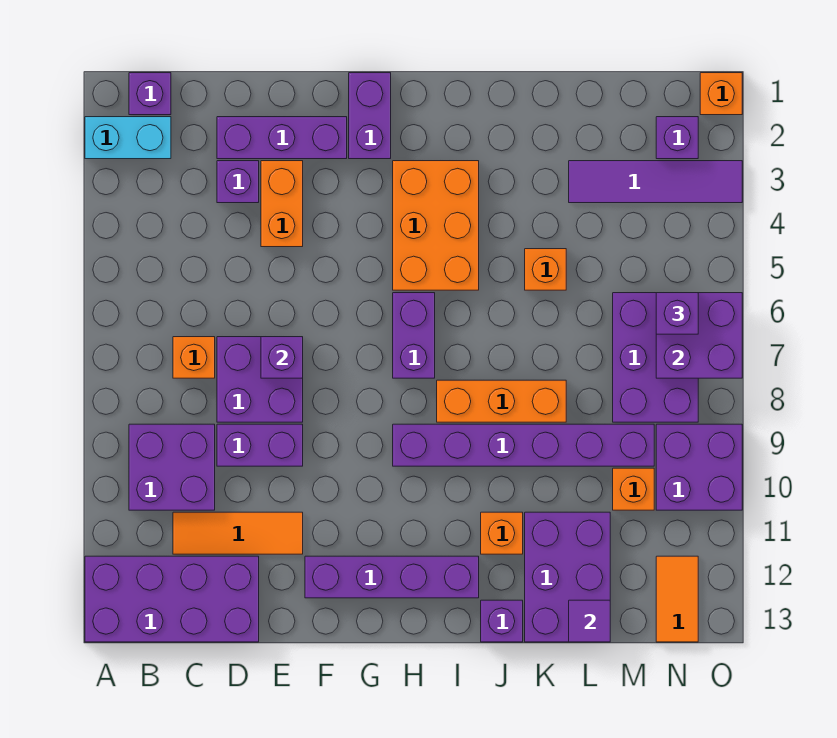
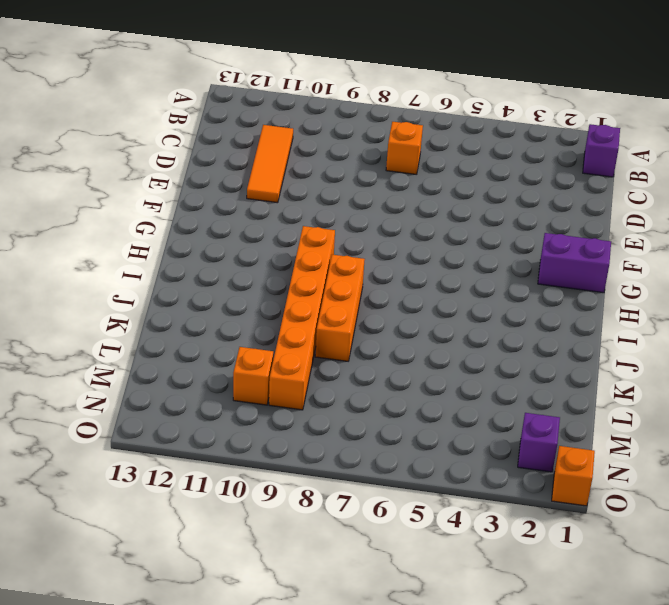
orange 1x6 brick [269,226,335,410] -> purple 1x6 brick [393,424,654,466]
none -> cyan 1x2 brick [85,117,171,159]
none -> purple 2x4 brick [85,556,259,642]
none -> purple 2x2 brick [129,424,215,510]
none -> purple 1x3 brick [217,117,347,159]

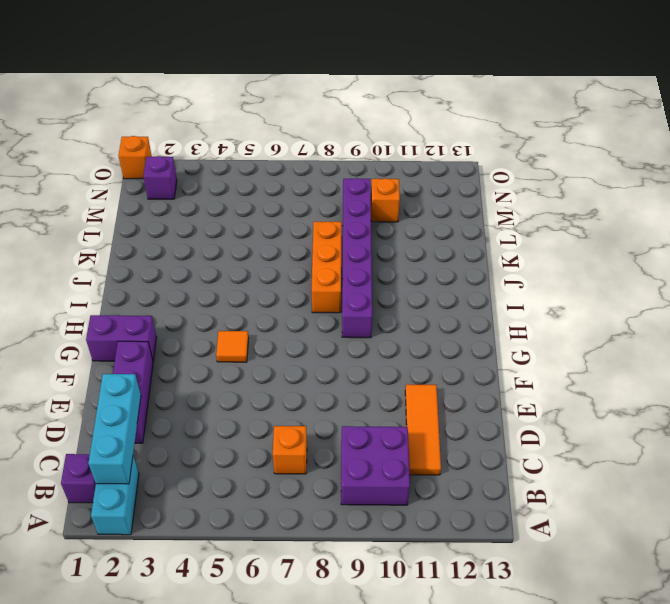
cyan 1x3 brick [88,374,141,484] -> none
orange 1x1 tile [216,331,249,362] -> none
none -> purple 2x4 brick [85,556,259,642]
none -> purple 1x1 brick [217,161,259,203]
none -> purple 2x2 brick [217,337,303,422]
none -> purple 1x2 brick [217,424,303,466]

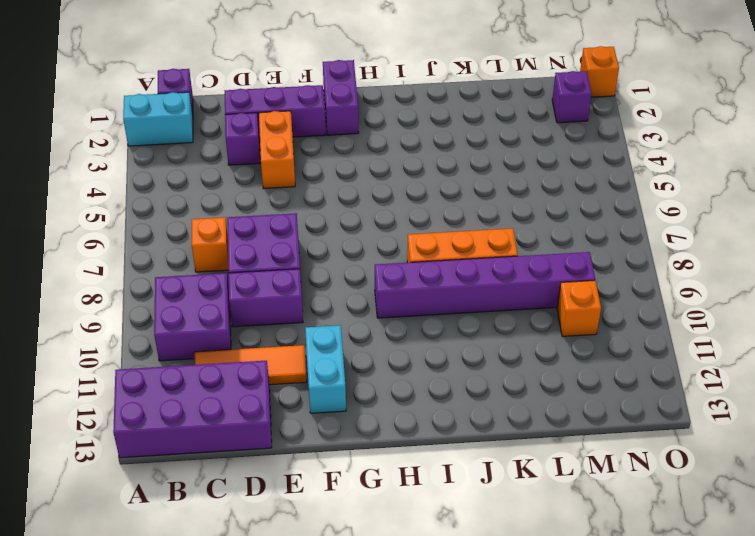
cyan 1x2 brick [305,325,346,413] -> purple 1x4 brick [305,556,479,598]
none -> orange 2x3 brick [393,161,479,290]
none -> purple 1x2 brick [393,293,435,378]
none -> orange 1x1 brick [481,512,523,554]
none -> purple 1x1 brick [481,600,523,642]

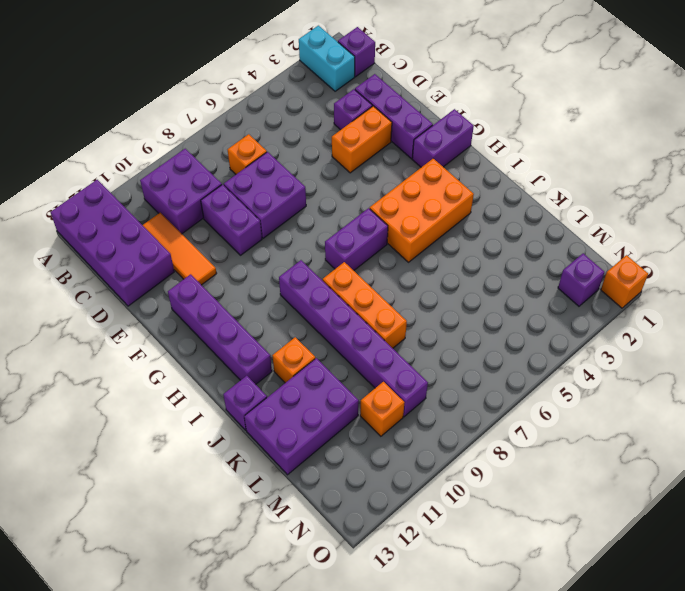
none -> orange 1x1 brick [525,249,566,290]
none -> purple 1x4 tile [569,161,742,203]
none -> purple 2x3 brick [613,293,698,422]
none -> purple 2x2 brick [656,424,742,510]

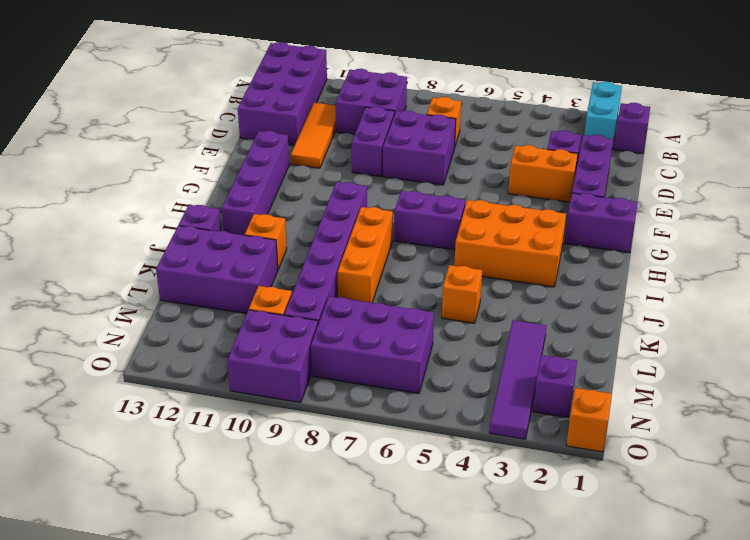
none -> orange 1x2 tile [656,556,698,642]
none -> purple 1x1 brick [261,337,303,378]
none -> purple 1x1 tile [569,600,610,642]
none -> purple 2x2 brick [656,293,742,378]

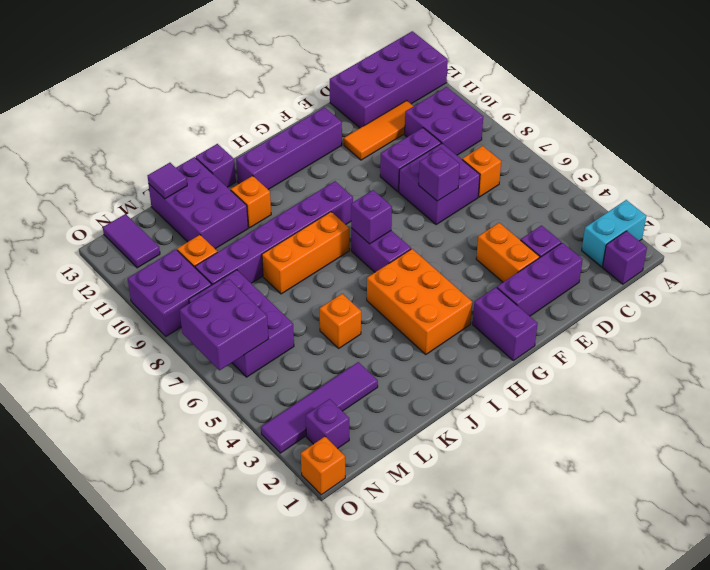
purple 1x1 brick [351,190,392,244] -> purple 1x1 brick moved to [656,293,698,334]
purple 1x2 tile [103,214,160,268] -> orange 1x2 tile [656,556,698,642]

